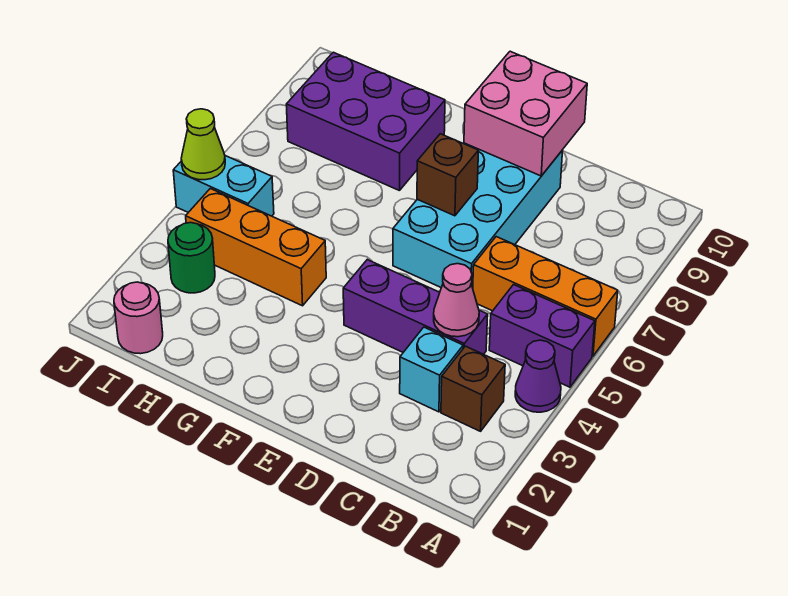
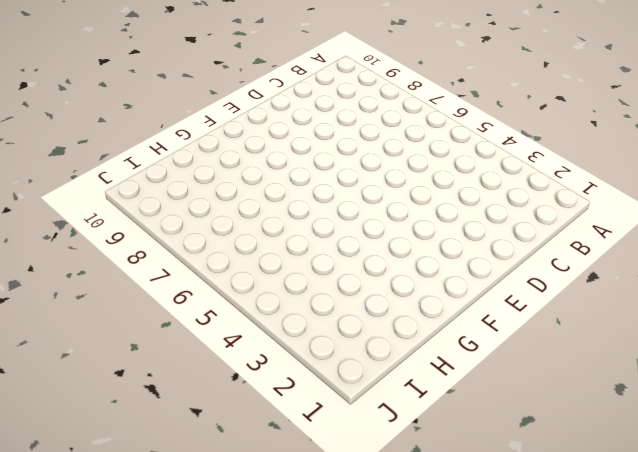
none -> purple 1x1 cone [515,340,561,412]
none -> purple 1x2 brick [489,285,595,387]
none -> orange 1x3 brick [473,237,618,356]

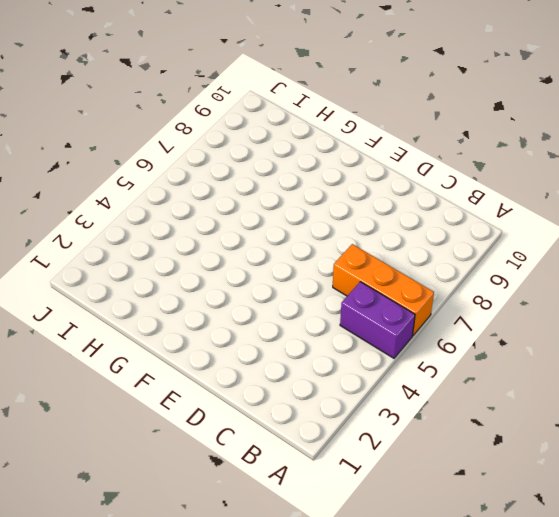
none -> purple 1x1 cone [515,340,561,412]
none -> brown 1x1 brick [441,346,505,431]
none -> cyan 1x1 brick [400,327,463,412]

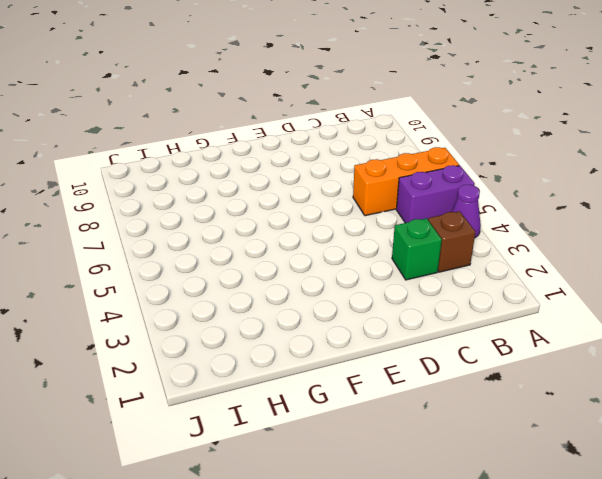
green 1x1 brick [392,218,442,280] -> cyan 1x1 brick [400,327,463,412]
none -> purple 1x3 brick [343,260,488,354]
none -> cyan 2x4 brick [393,143,563,288]
none -> orange 1x3 brick [186,189,326,306]

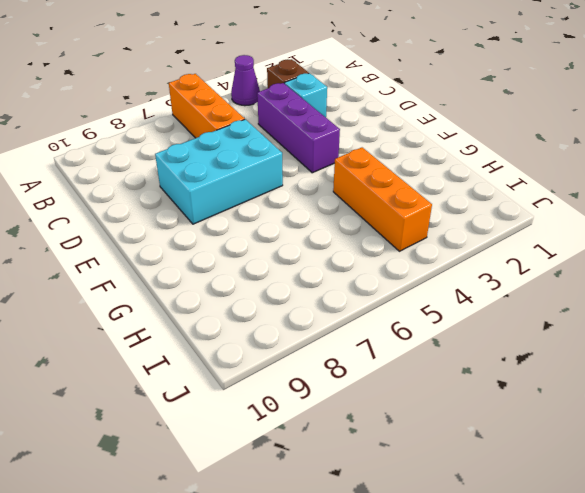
cyan 2x3 brick [155,119,283,224] -> cyan 2x4 brick [393,143,563,288]
none -> purple 1x2 brick [489,285,595,387]
none -> purple 2x3 brick [286,52,445,191]
none -> pink 1x1 round brick [114,282,163,354]

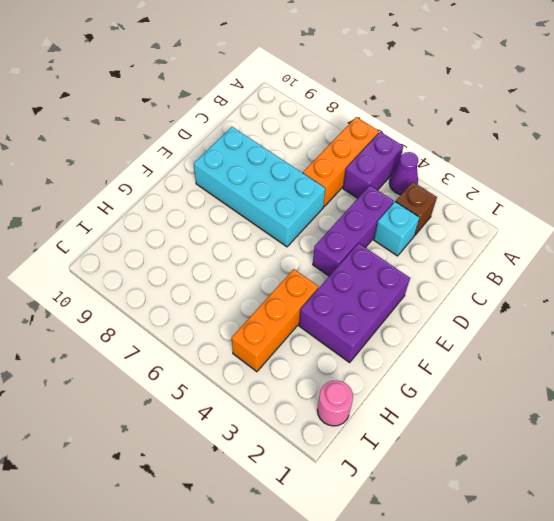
purple 2x3 brick [299,243,410,362] -> purple 2x3 brick moved to [286,52,445,191]
none -> green 1x1 round brick [168,223,215,293]
none -> cyan 1x2 brick [173,156,274,216]
none -> pink 1x1 cone [434,264,479,337]

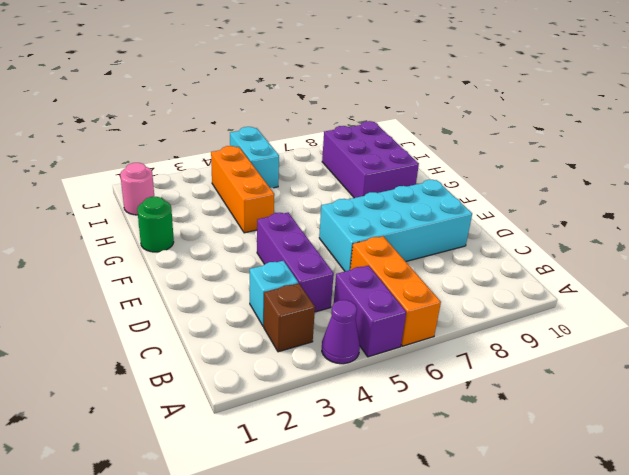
green 1x1 round brick [137,197,174,252] -> green 1x1 round brick moved to [168,223,215,293]
none -> pink 1x1 cone [434,264,479,337]
none -> pink 2x2 brick [464,51,587,176]
none -> brown 1x1 brick [417,134,479,216]

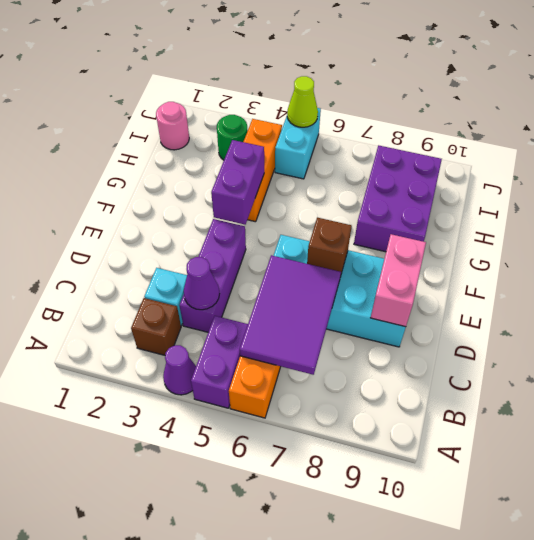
purple 2x3 tile [240,255,341,375] -> none
purple 1x1 cone [184,257,219,310] -> pink 1x1 cone [434,264,479,337]
pink 1x2 brick [371,234,426,327] -> pink 2x2 brick [464,51,587,176]
purple 1x2 brick [211,140,264,225] -> none

